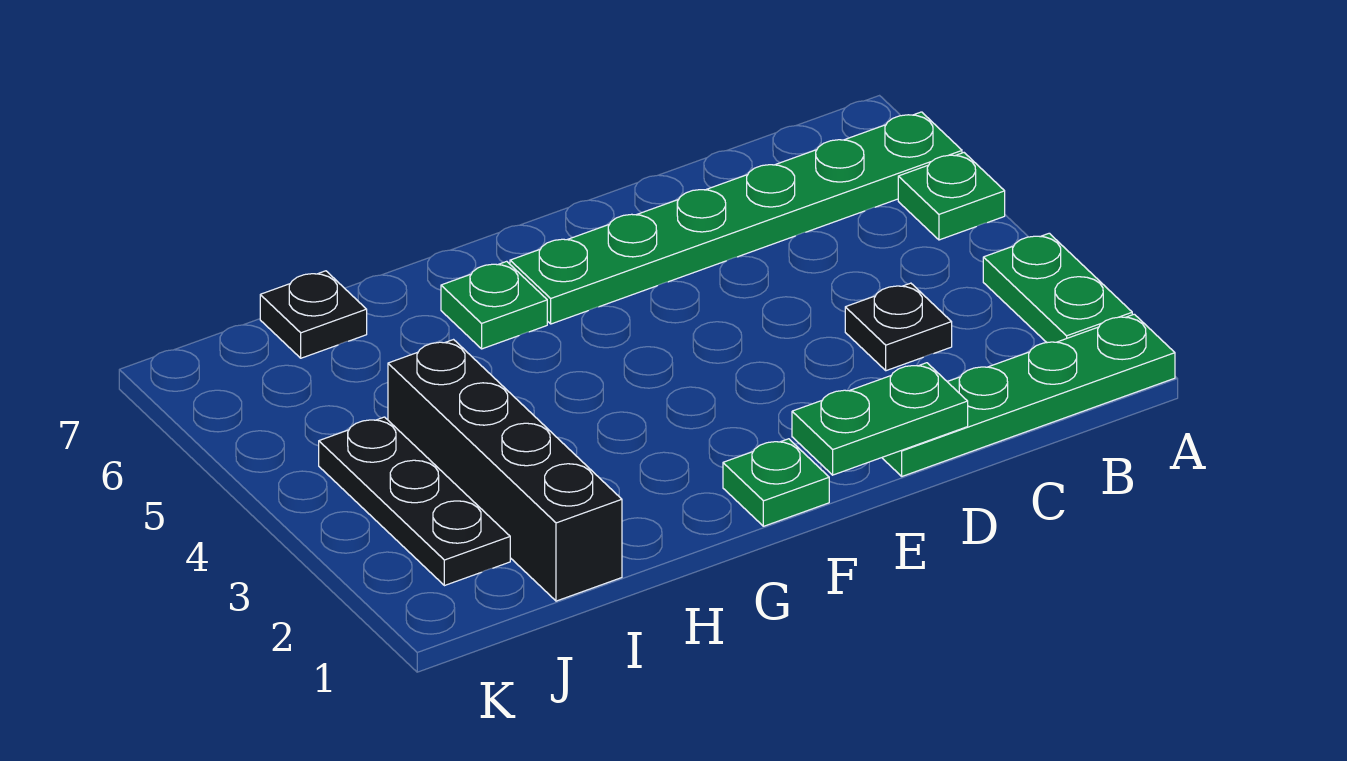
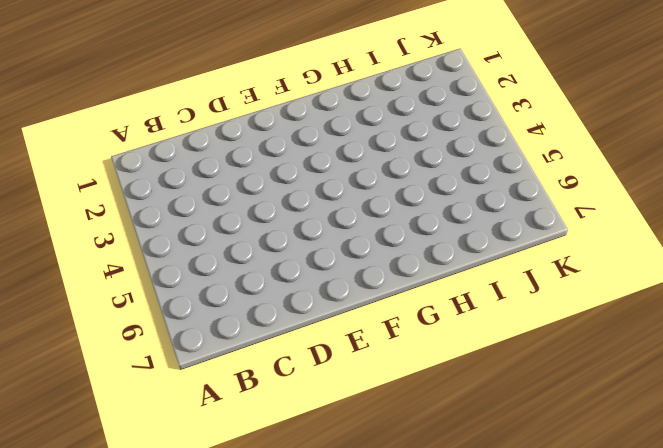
none -> green 1x4 plate [882,314,1175,476]
none -> green 1x2 plate [983,233,1132,343]

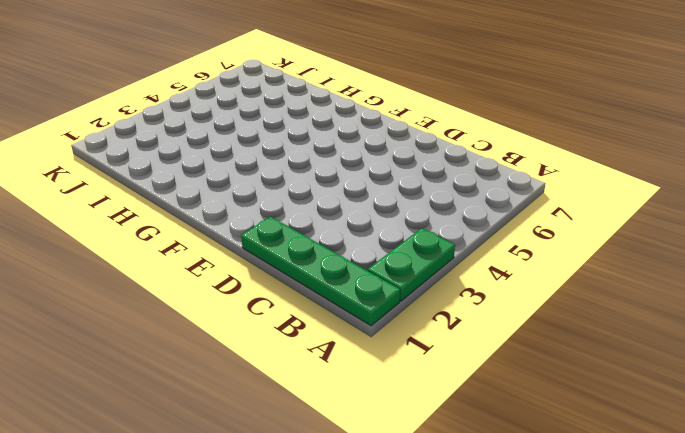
none -> green 1x1 plate [898,153,1005,240]
none -> green 1x6 plate [510,112,962,324]

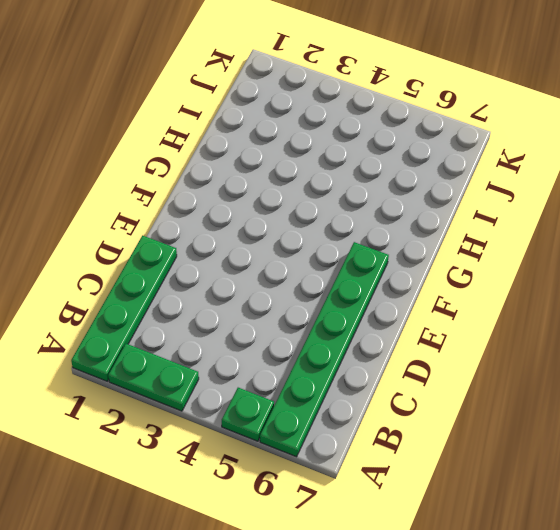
none -> black 1x1 plate [845,283,952,371]
none -> green 1x1 plate [723,439,829,526]

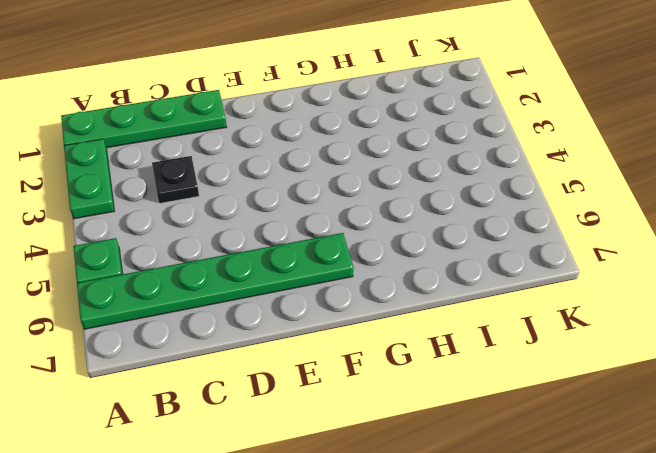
none -> green 1x1 plate [723,439,829,526]
none -> green 1x1 plate [441,261,547,349]

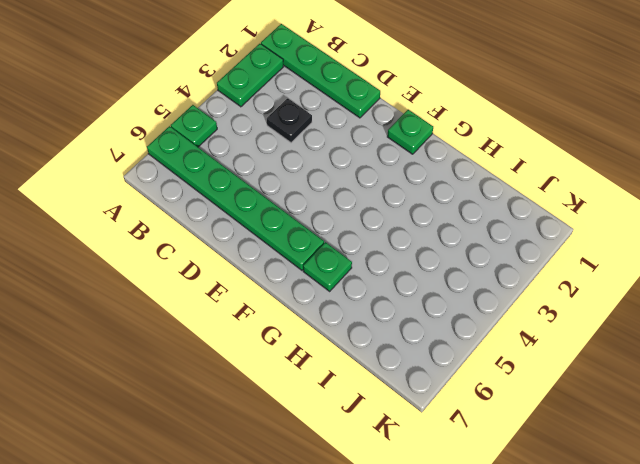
none -> black 1x4 brick [388,340,622,601]
none -> black 1x1 plate [260,271,367,358]

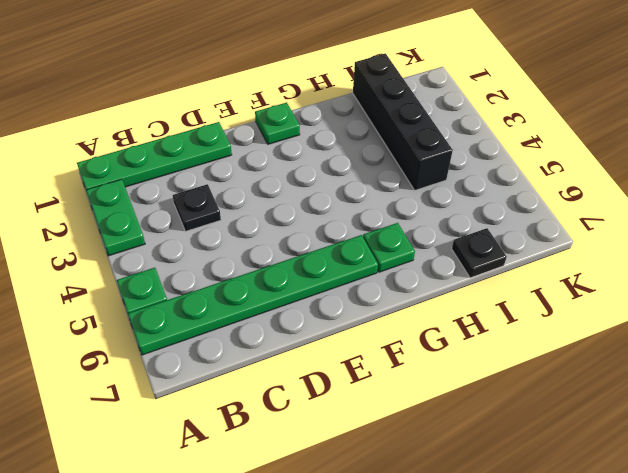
none -> black 1x3 plate [319,417,510,586]
none -> green 1x2 plate [792,363,968,475]

